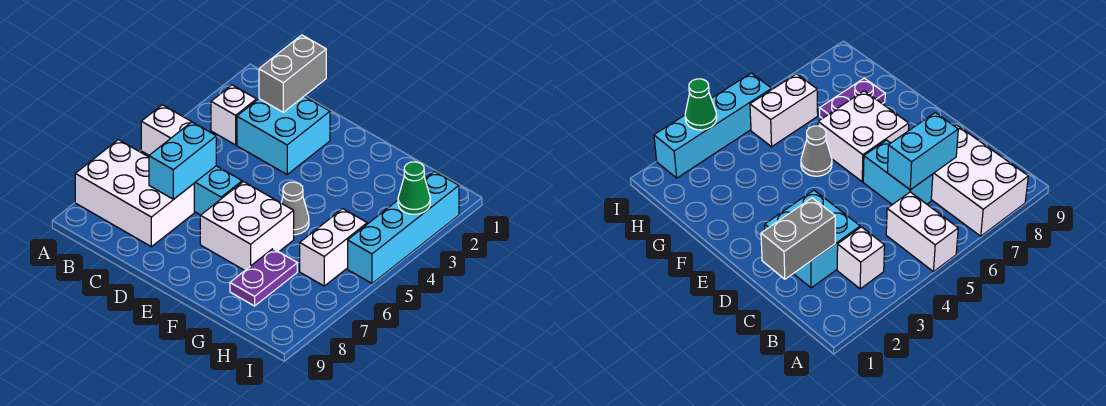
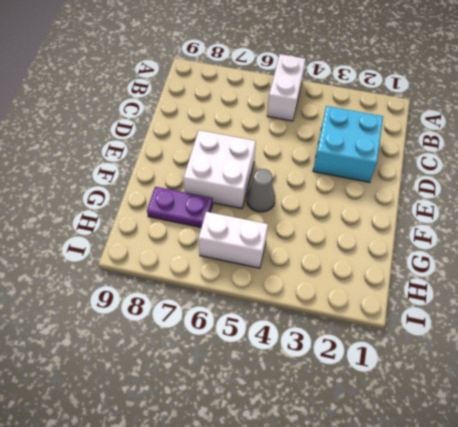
none -> white 2x3 brick [75,140,194,247]
none -> white 1x1 brick [211,85,257,145]
none -> cyan 1x2 brick [194,166,242,215]

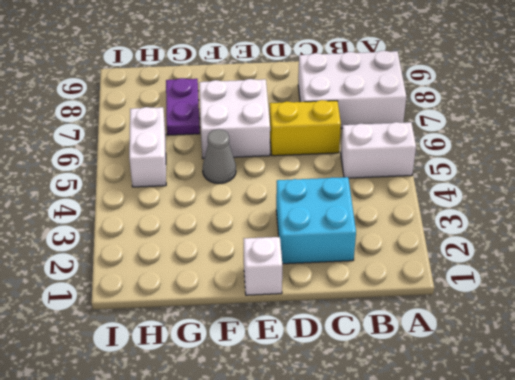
yellow 1x2 brick [270,100,341,156] -> cyan 1x2 brick [194,166,242,215]
white 1x1 brick [244,237,282,295] -> white 1x1 brick moved to [211,85,257,145]
none -> cyan 1x4 brick [348,171,459,283]
none -> grey 1x2 brick [259,35,326,112]
none -> cyan 1x2 brick [149,122,216,199]

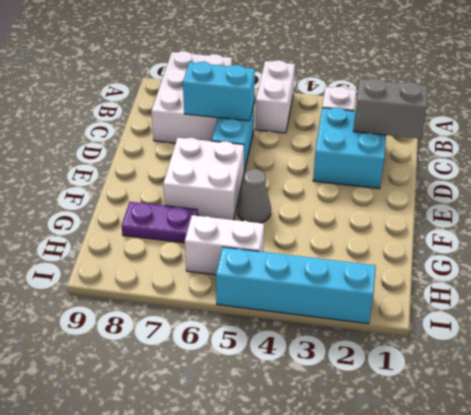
none -> green 1x1 cone [398,162,430,214]

